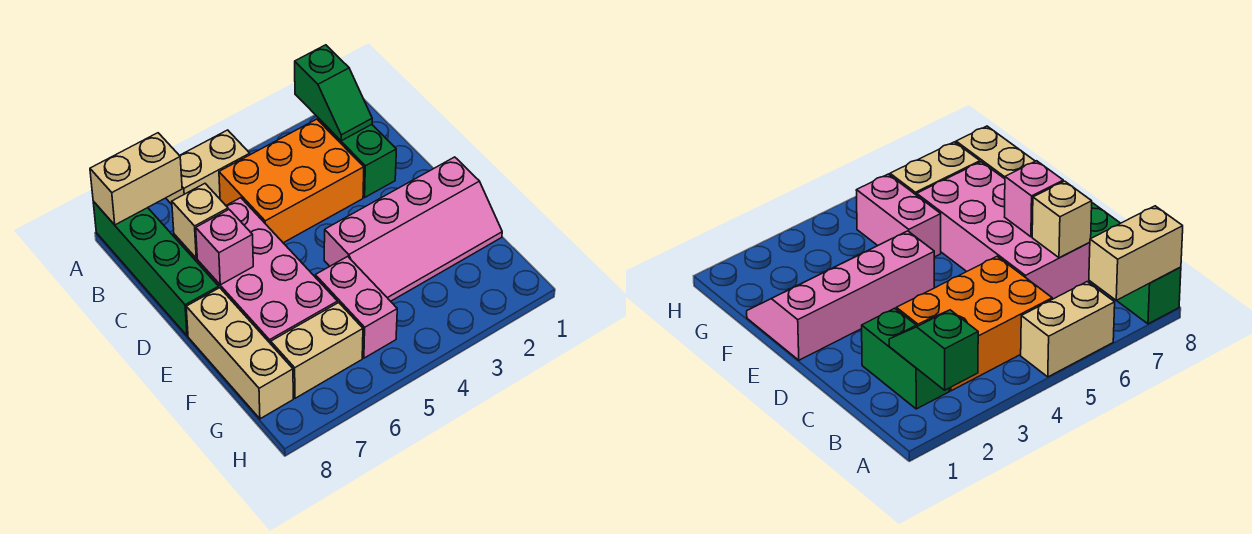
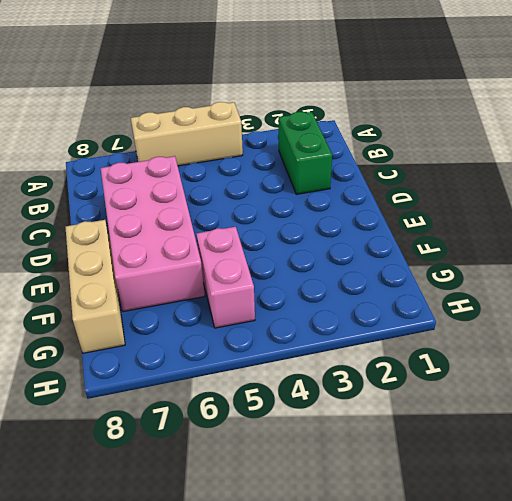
tan 1x3 brick [131,102,243,166] -> tan 1x2 brick [166,130,250,204]
none -> green 1x4 brick [93,201,219,336]
none -> orange 2x3 brick [219,119,364,243]
none -> pink 2x4 slope [324,157,502,301]

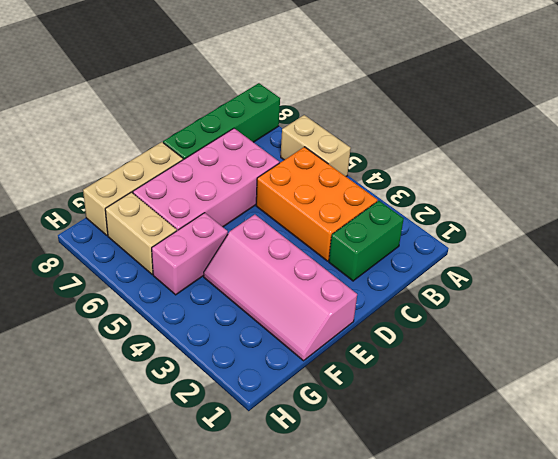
none -> green 1x2 slope [295,45,372,141]
none -> tan 1x2 brick [90,133,182,225]
none -> tan 1x1 brick [172,184,228,258]

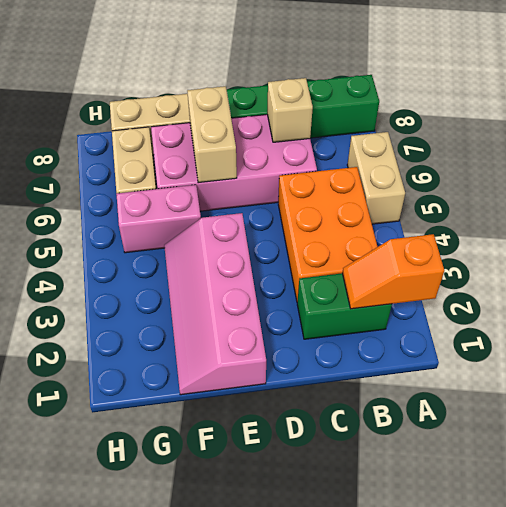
orange 1x2 slope [342,234,444,309] -> green 1x2 slope [295,45,372,141]
tan 1x2 brick [187,86,237,183] -> tan 1x2 brick moved to [90,133,182,225]
none -> pink 1x1 brick [196,210,253,285]

